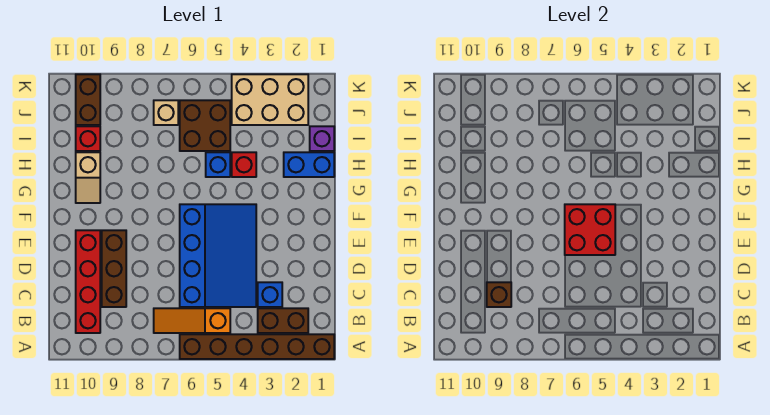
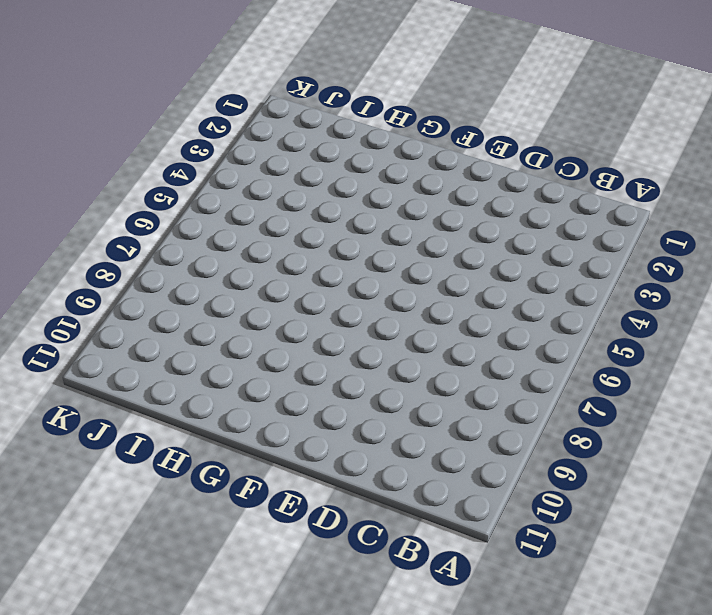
none -> brown 1x6 brick [180,334,334,359]
none -> brown 1x2 brick [258,308,308,333]
none -> orange 1x3 slope [154,308,230,333]

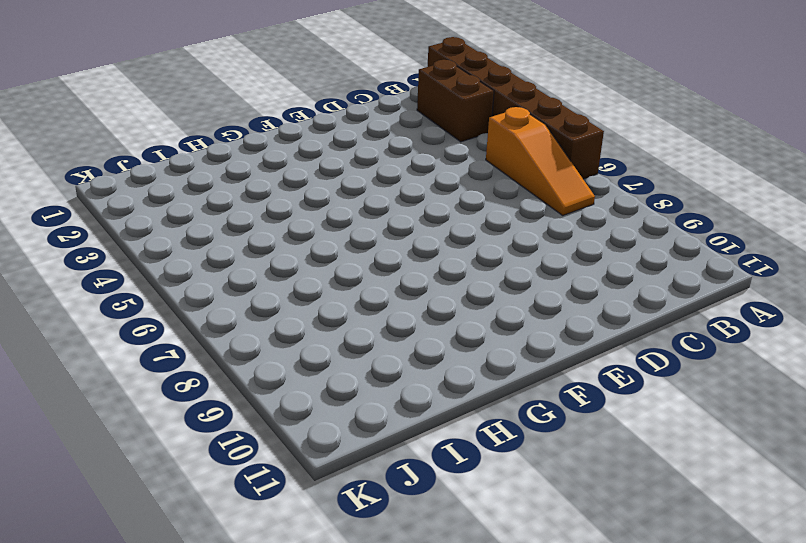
none -> red 1x4 brick [76,230,100,333]
none -> blue 1x1 brick [258,282,282,307]
none -> blue 3x4 slope [180,204,256,307]

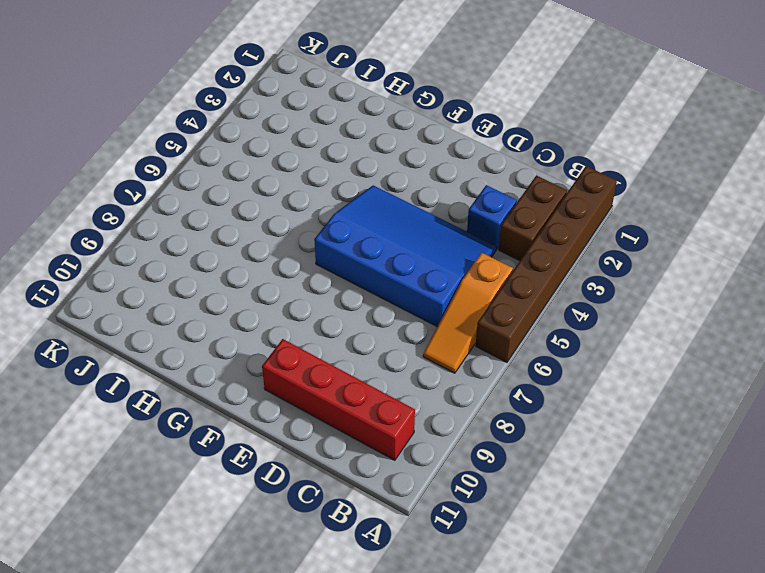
none -> brown 1x3 brick [102,230,126,307]
none -> tan 1x2 slope [76,152,100,203]
none -> blue 1x2 brick [284,152,334,177]

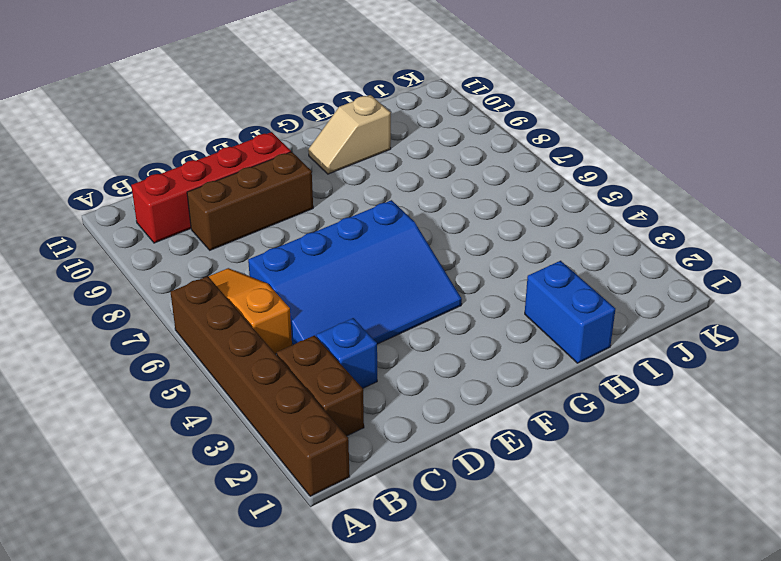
none -> red 1x1 brick [232,152,256,177]
none -> blue 1x1 brick [206,152,230,177]
none -> purple 1x1 brick [310,126,334,151]

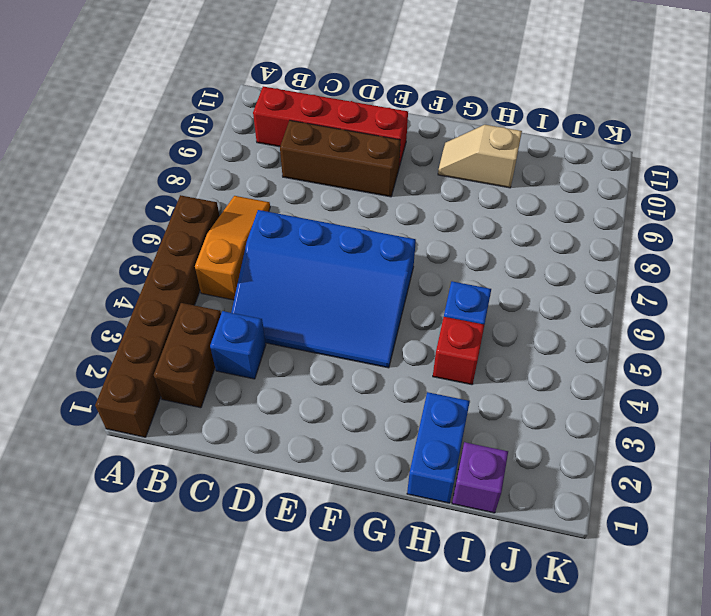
none -> brown 2x2 brick [180,100,230,151]
none -> red 1x1 brick [76,126,100,151]
none -> tan 2x3 brick [232,74,308,125]

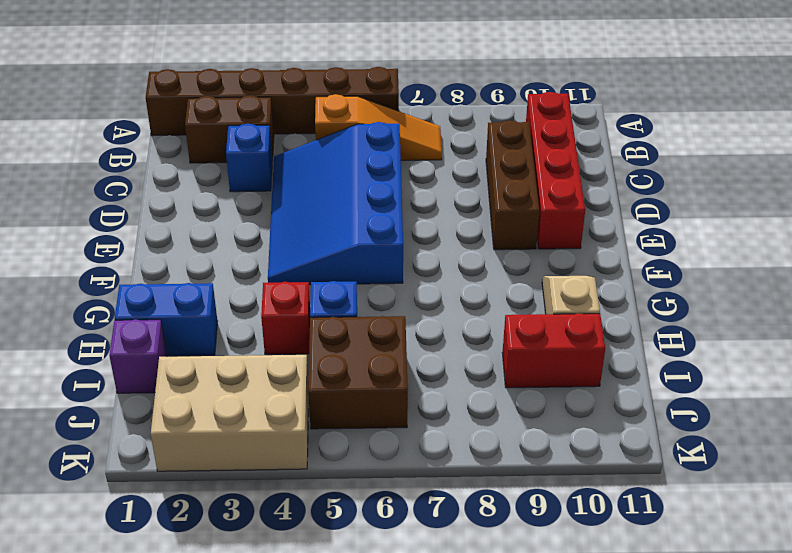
red 1x2 brick [502,313,605,388] -> red 1x1 brick [76,126,100,151]
none -> tan 1x1 brick [154,100,178,125]
none -> brown 1x2 brick [76,74,100,125]
none -> brown 1x1 brick [487,282,511,307]

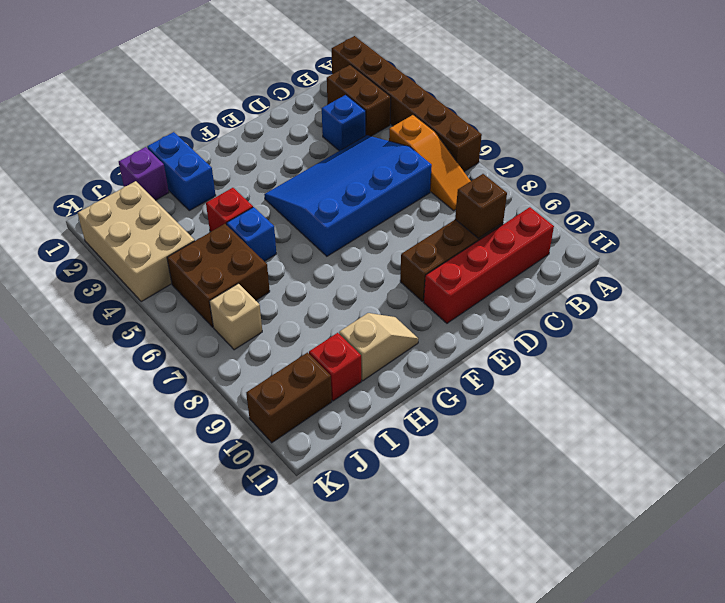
none -> red 2x2 brick [565,204,615,255]

